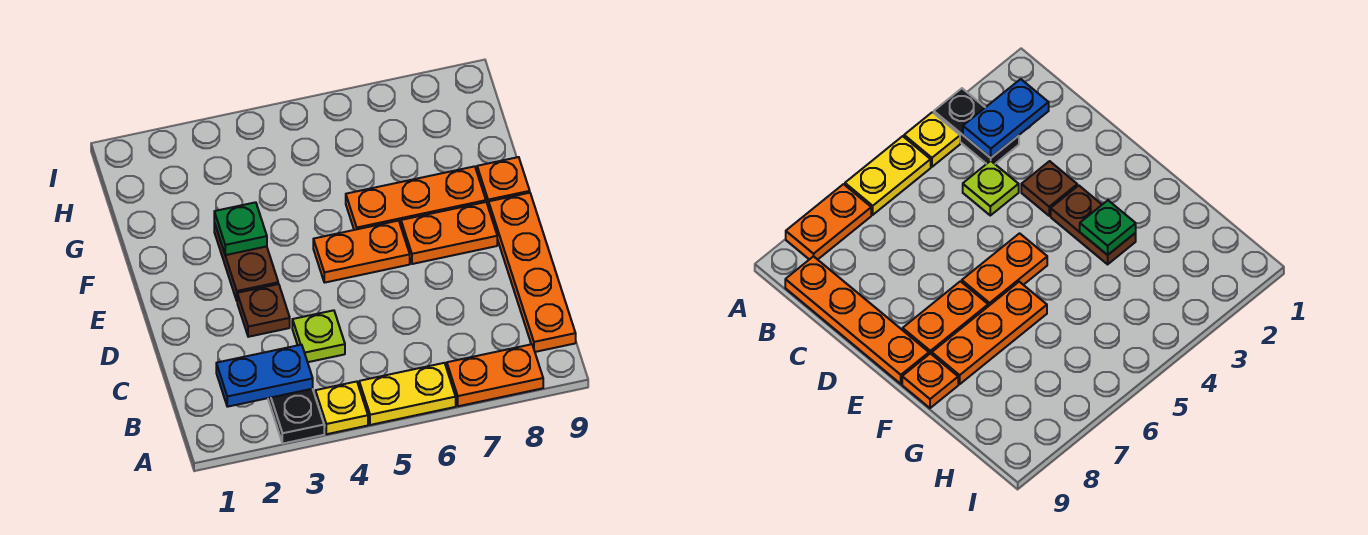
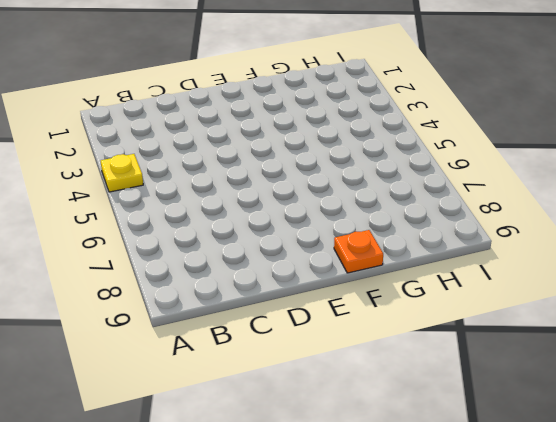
none -> black 1x2 plate [268,389,324,443]
none -> yellow 1x2 plate [359,363,456,425]
none -> orange 1x2 plate [447,344,543,406]

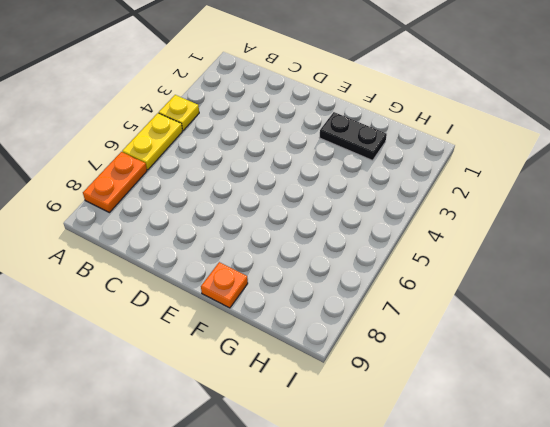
black 1x2 plate [319,112,387,160] -> black 1x2 plate moved to [268,389,324,443]
none -> orange 1x4 plate [489,193,576,352]
none -> lime 1x1 plate [292,310,345,362]
none -> brown 1x1 plate [237,284,290,337]

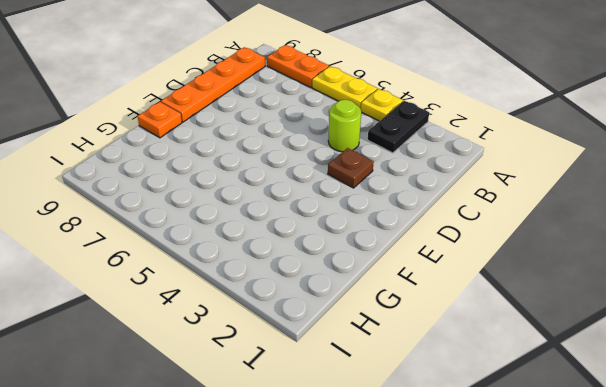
lime 1x1 round brick [328,100,361,152] -> lime 1x1 plate [292,310,345,362]
none -> brown 1x2 plate [214,223,278,300]
none -> orange 1x2 plate [313,221,410,283]
none -> orange 1x2 plate [401,202,497,264]

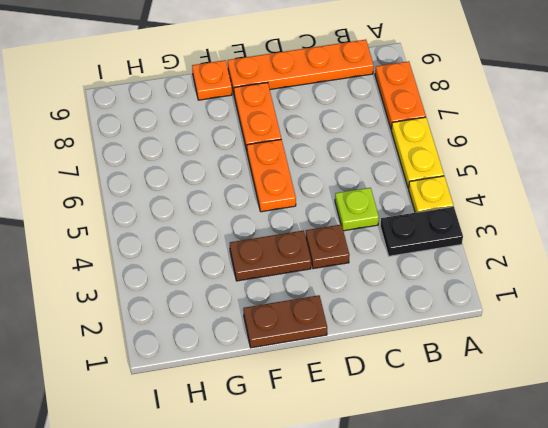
brown 1x2 plate [243,295,327,348] -> none
none -> orange 1x3 plate [346,166,486,230]
none -> blue 1x2 plate [216,345,313,407]
none -> green 1x1 plate [214,202,267,255]

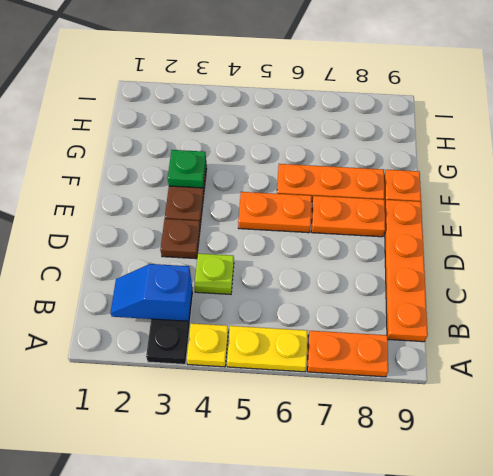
blue 1x2 slope [111,264,192,321] -> blue 1x2 plate [216,345,313,407]

